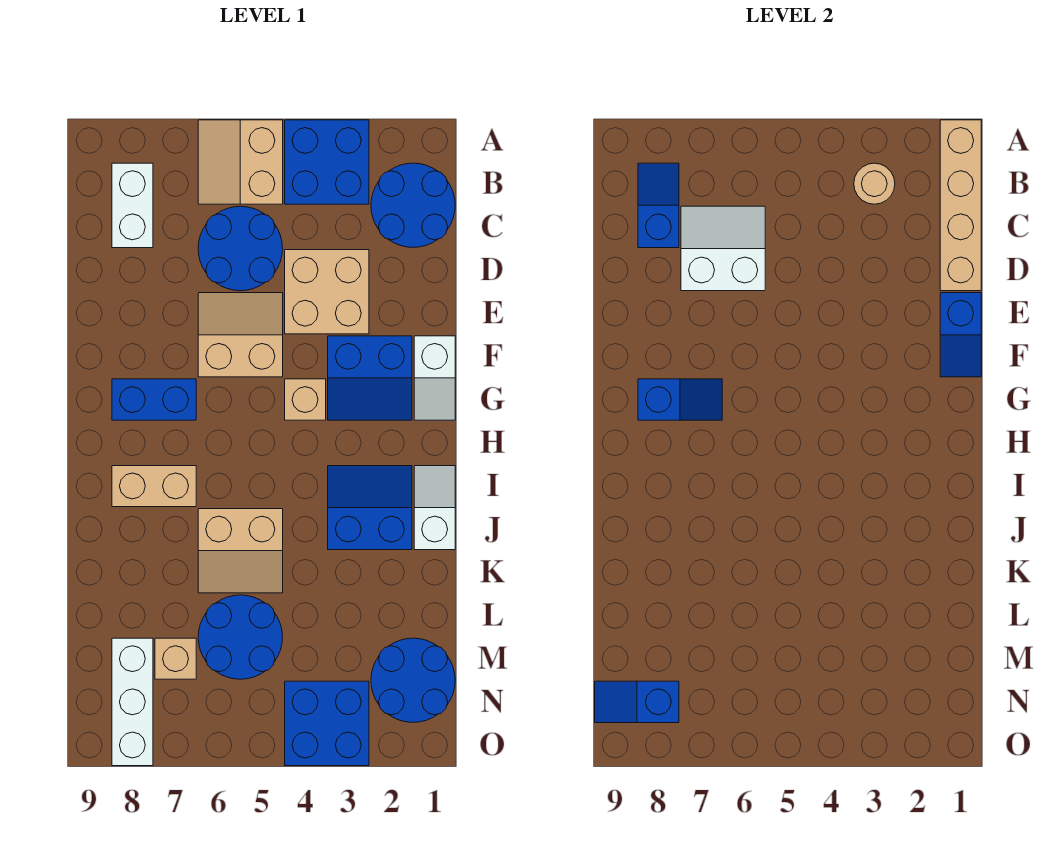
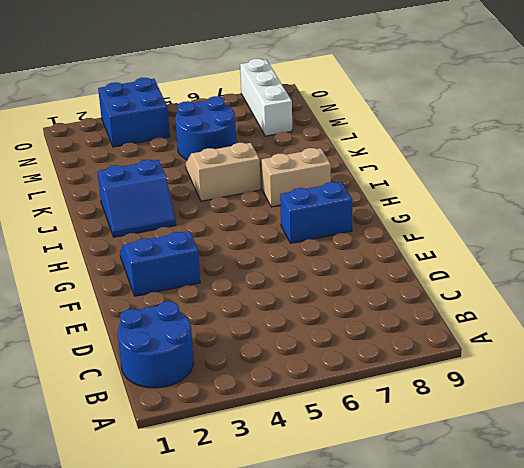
none -> blue 2x2 brick [285,120,369,204]
none -> tan 2x2 slope [198,120,283,204]
none -> white 1x2 brick [112,163,153,248]

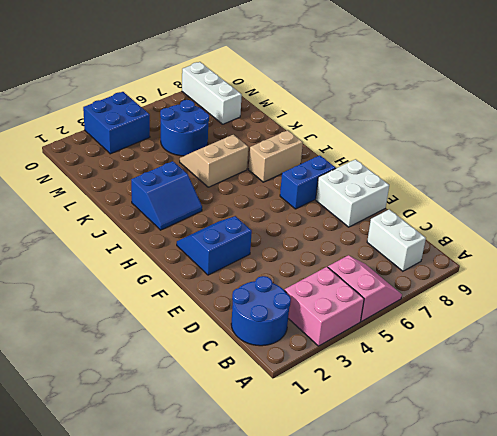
pink 2x2 brick [285,267,364,346] -> blue 2x2 brick [285,120,369,204]
pink 2x2 slope [328,255,402,321] -> tan 2x2 slope [198,120,283,204]
white 2x2 brick [316,159,389,227] -> none
none -> blue 2x2 round brick [198,206,283,291]
none -> tan 2x2 brick [285,250,369,334]
none -> tan 2x2 slope [198,293,283,377]

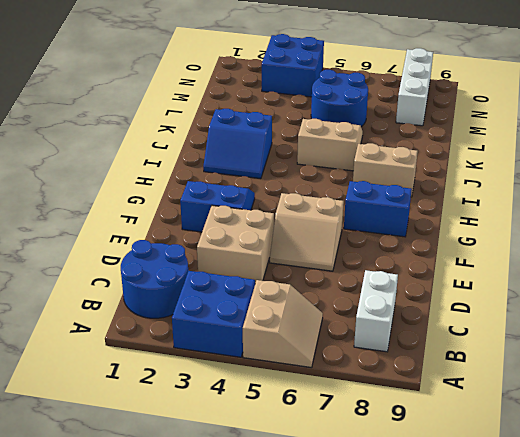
none -> blue 2x2 round brick [198,206,283,291]
none -> white 1x2 slope [414,336,455,420]
none -> tan 1x1 brick [285,379,326,420]

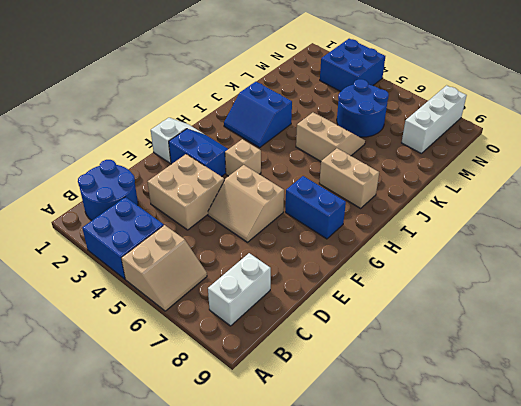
none -> blue 2x2 round brick [198,206,283,291]
none -> white 1x2 slope [414,466,455,550]
none -> blue 2x2 round brick [371,638,455,722]

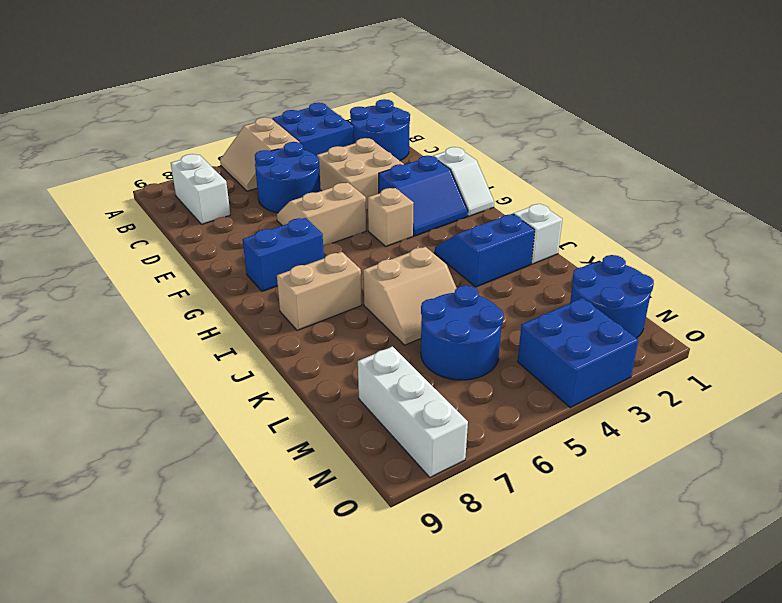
none -> tan 1x1 brick [155,638,196,679]
none -> tan 1x4 brick [940,120,981,291]
none -> tan 1x1 round brick [854,163,895,204]

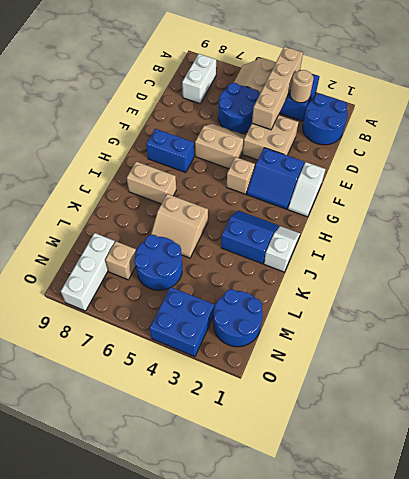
tan 1x4 brick [252,47,303,130] -> tan 1x4 brick moved to [940,120,981,291]
none -> blue 1x2 slope [638,163,679,248]
none -> white 2x2 slope [681,206,765,291]
none -> blue 1x2 slope [940,293,981,377]

